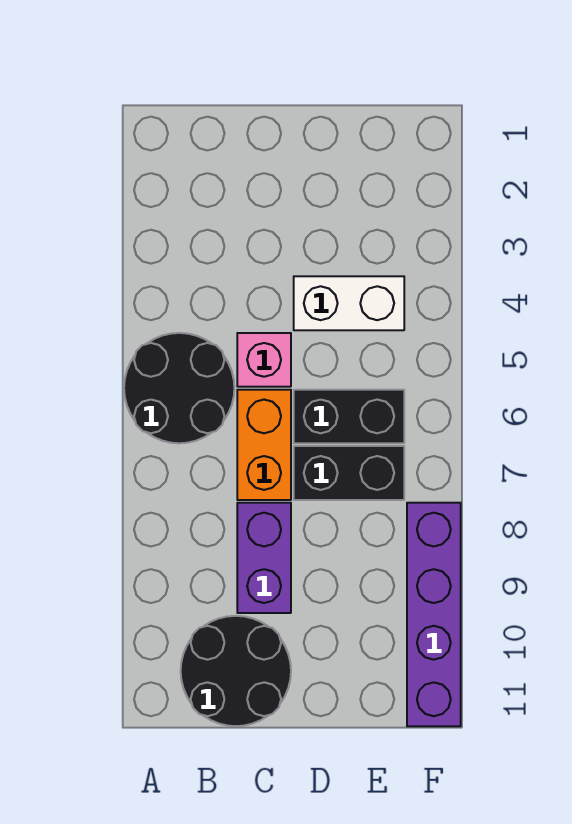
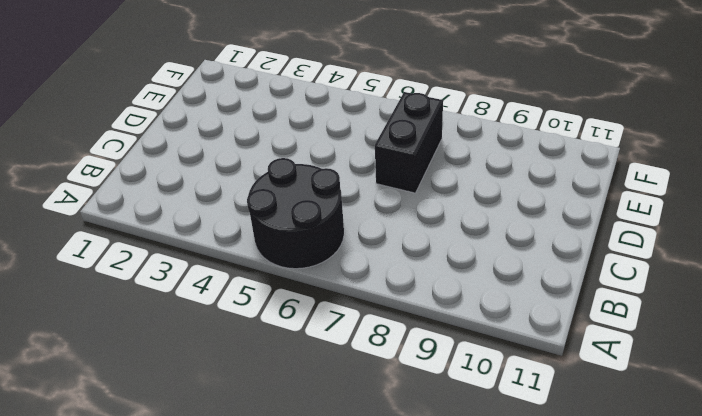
none -> black 2x2 round brick [181,616,291,726]
none -> pink 1x1 brick [237,333,291,387]

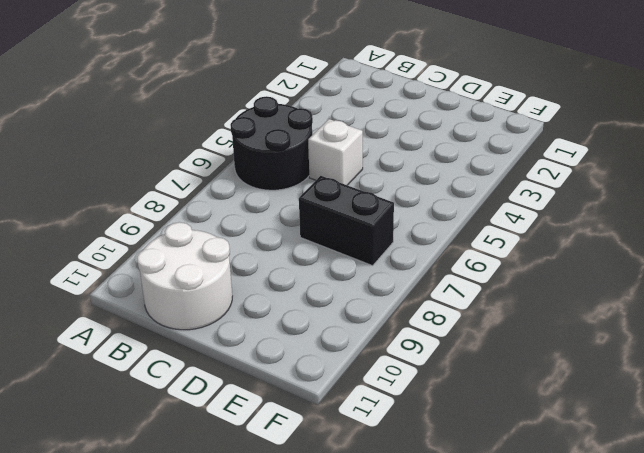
white 2x2 round brick [137,222,232,330] -> black 2x2 round brick [181,616,291,726]
white 1x1 brick [308,119,363,185] -> pink 1x1 brick [237,333,291,387]
none -> orange 1x2 brick [237,390,291,500]
none -> purple 1x2 brick [237,503,291,613]

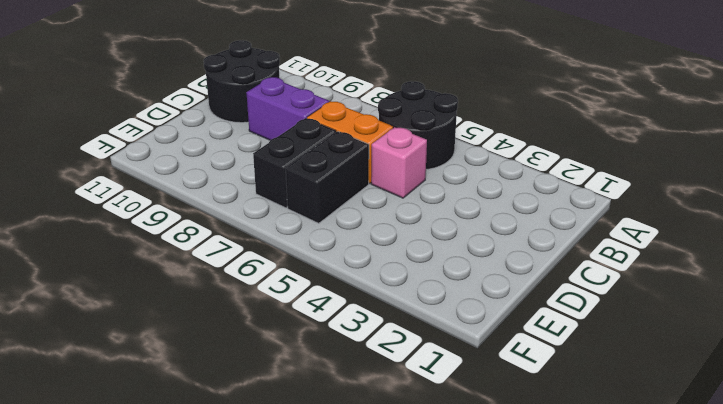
none -> white 1x2 brick [294,276,404,330]
none -> purple 1x4 brick [407,503,461,726]

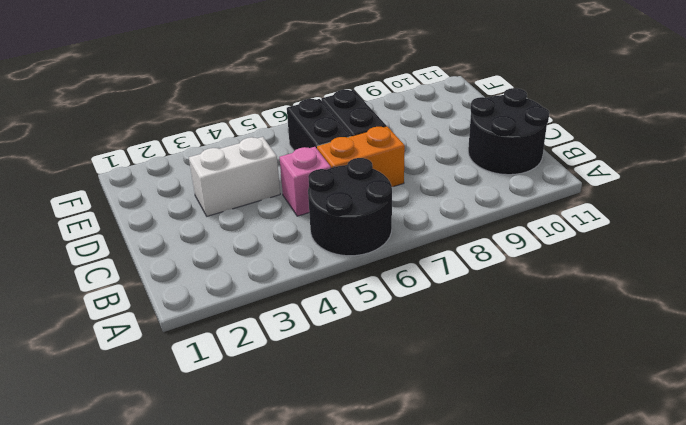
white 1x2 brick [189,137,280,216] -> white 1x2 brick turned to [294,276,404,330]
none -> purple 1x2 brick [237,503,291,613]
none -> purple 1x4 brick [407,503,461,726]

